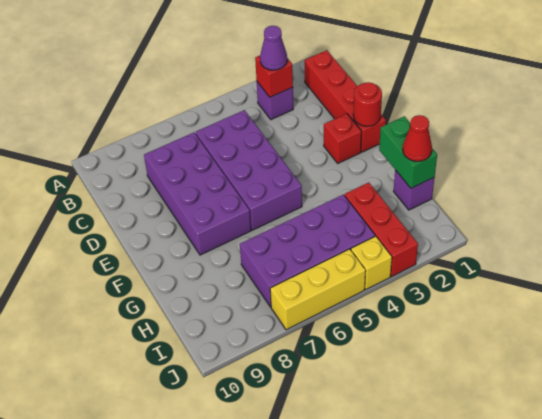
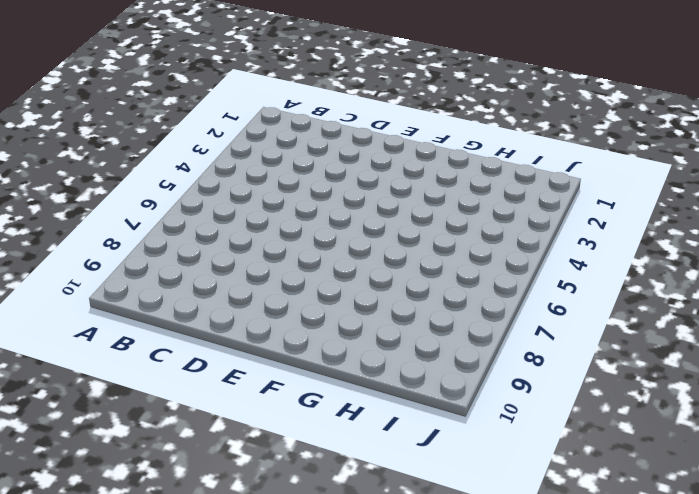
none -> red 1x4 brick [305,50,386,152]
none -> purple 1x1 brick [257,82,293,120]
none -> purple 2x4 brick [196,110,302,230]

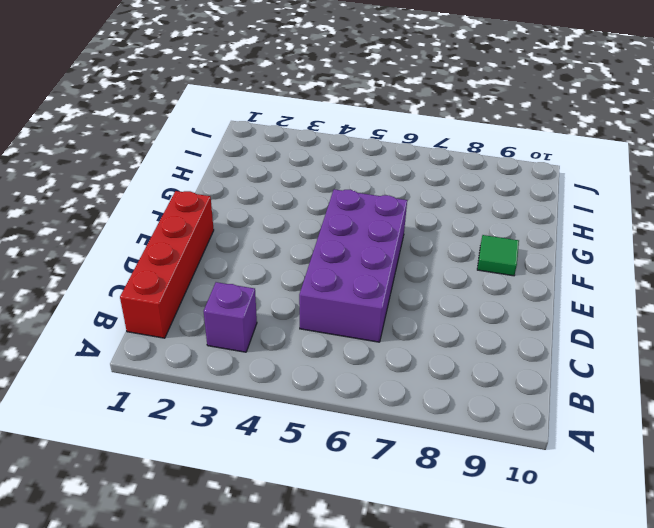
green 1x1 tile [477,235,519,276] -> none
none -> purple 2x4 brick [144,133,251,255]
none -> red 1x1 brick [324,114,362,163]
none -> purple 1x1 brick [394,170,435,210]

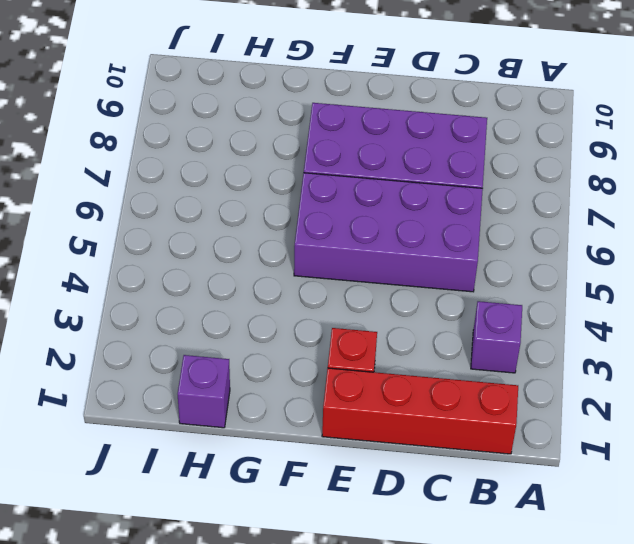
none -> red 1x3 brick [345,182,418,277]
none -> purple 2x4 brick [240,195,375,307]
none -> yellow 1x1 brick [351,236,392,289]

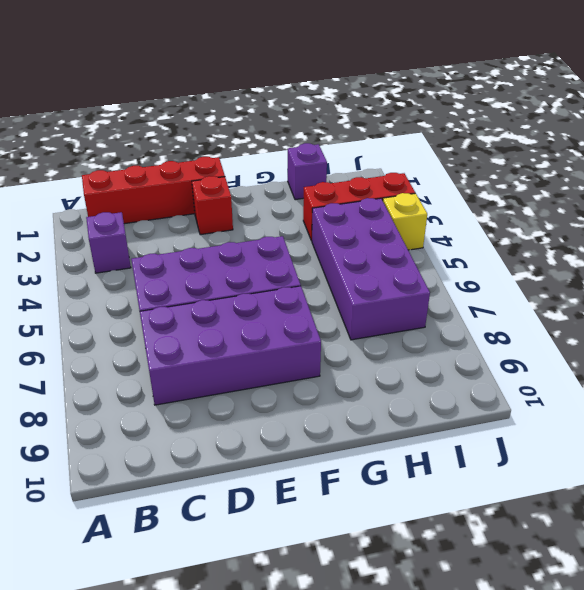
none -> yellow 1x3 brick [270,249,366,330]
none -> red 1x1 brick [255,56,293,97]
none -> red 1x1 round brick [353,82,382,126]

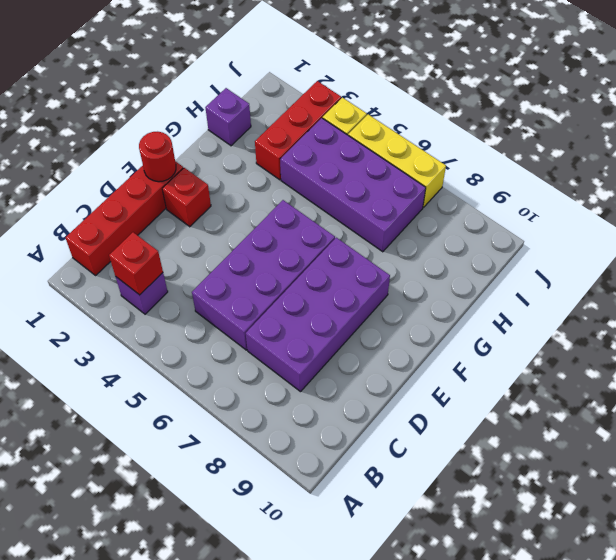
none -> green 1x2 brick [379,116,437,188]
none -> purple 1x1 cone [260,26,287,70]
none -> red 1x1 cone [403,115,432,161]

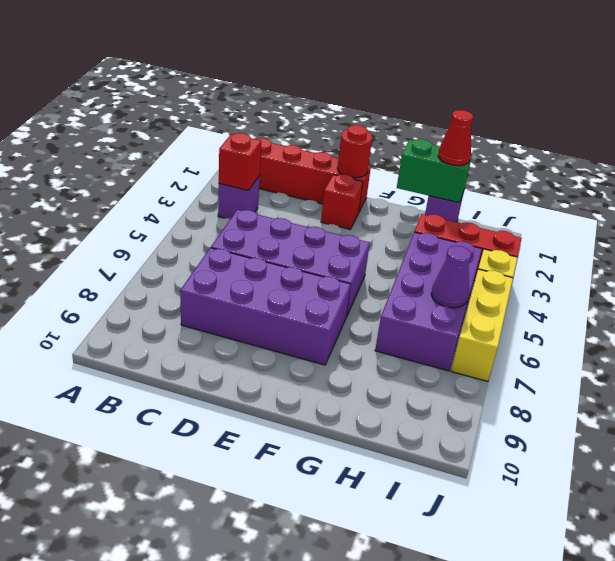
purple 1x1 cone [431,246,471,308] -> purple 1x1 cone moved to [260,26,287,70]

